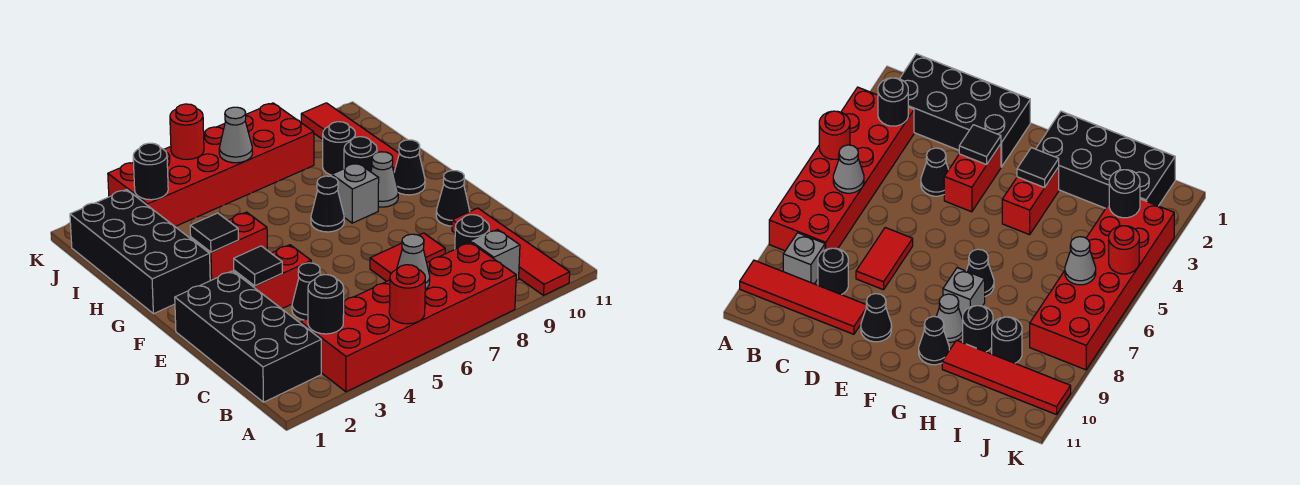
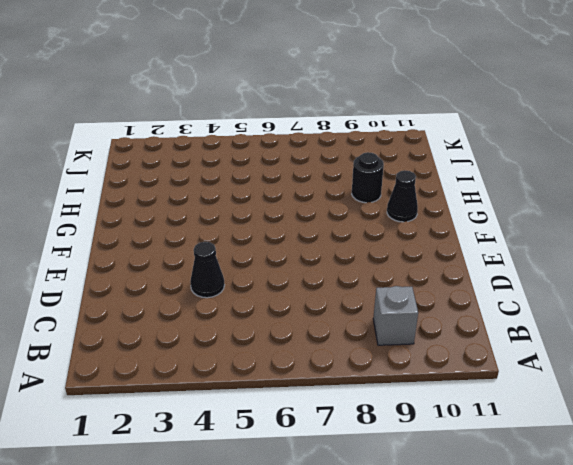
none -> red 2x6 brick [301,242,516,392]
none -> red 1x4 tile [452,208,570,295]
none -> black 2x4 brick [175,271,321,402]

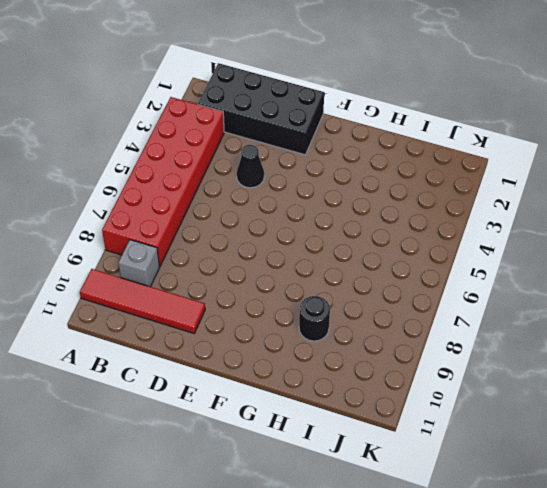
none -> black 1x1 round brick [455,215,489,249]
none -> red 1x2 tile [370,233,445,281]
none -> red 1x2 brick [234,245,311,309]

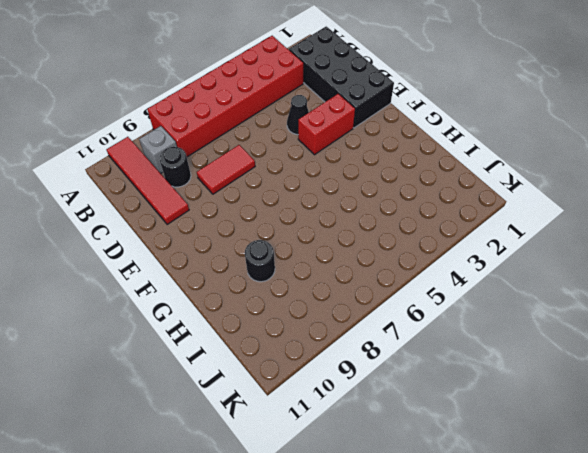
none -> black 1x1 cone [436,171,470,226]
none -> black 2x4 brick [70,190,210,314]
none -> red 1x2 brick [191,212,267,281]

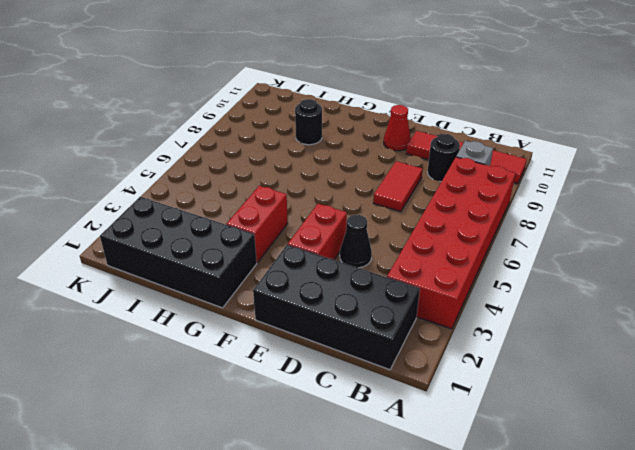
red 1x1 cone [384,105,411,151] -> black 1x1 cone [436,171,470,226]
none -> black 1x1 cone [311,176,344,232]
none -> grey 1x1 brick [332,163,379,223]
none -> grey 1x1 cone [371,152,398,207]

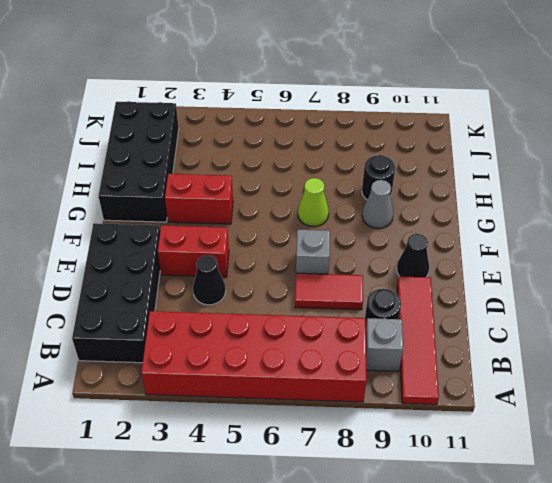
grey 1x1 brick [296,230,330,274] -> grey 1x1 brick moved to [332,163,379,223]
lime 1x1 cone [298,178,329,227] -> black 1x1 cone [311,176,344,232]
none -> black 1x1 cone [394,140,425,195]
none -> red 1x4 tile [301,103,399,172]
none -> black 1x1 round brick [323,122,355,175]

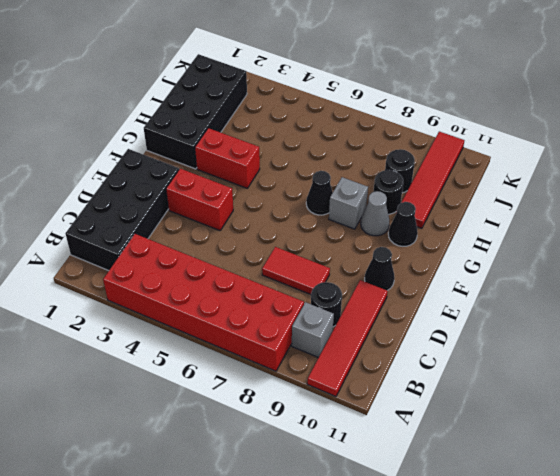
none -> black 1x1 cone [292,263,320,320]
none -> red 2x6 brick [108,103,314,226]
none -> red 1x1 round brick [389,265,425,324]

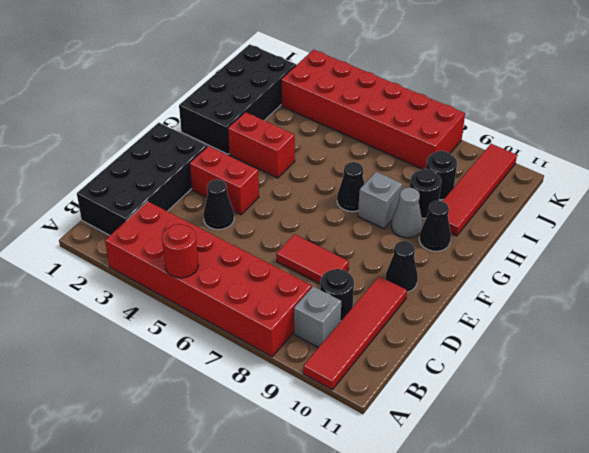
none -> black 1x1 round brick [308,275,344,334]
none -> grey 1x1 cone [397,234,430,289]
none -> black 1x1 tile [234,246,282,286]

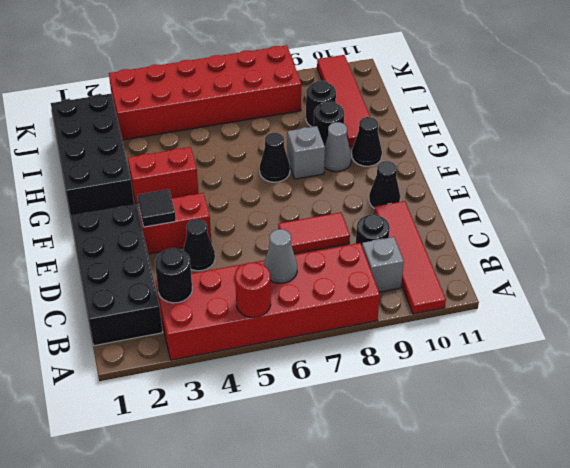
none -> black 1x1 tile [190,213,238,252]
none -> black 1x1 round brick [133,143,168,200]
none -> grey 1x1 cone [219,107,253,163]

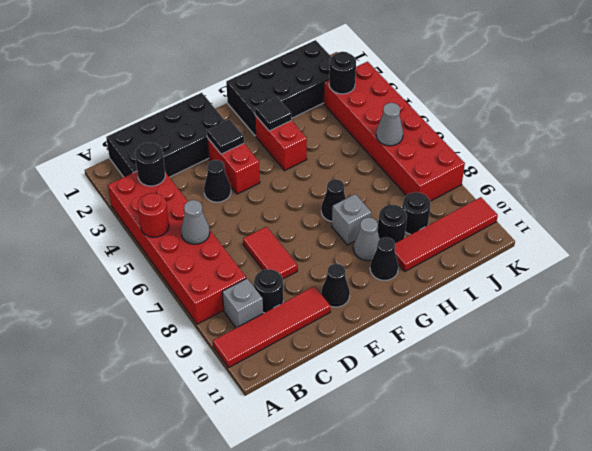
none -> red 1x1 round brick [170,104,204,159]

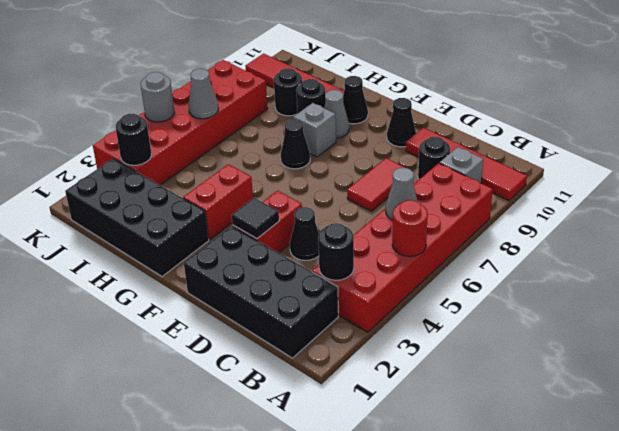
grey 1x1 round brick [141,72,174,122] -> red 1x1 round brick [170,104,204,159]
none -> black 1x1 tile [190,213,238,252]

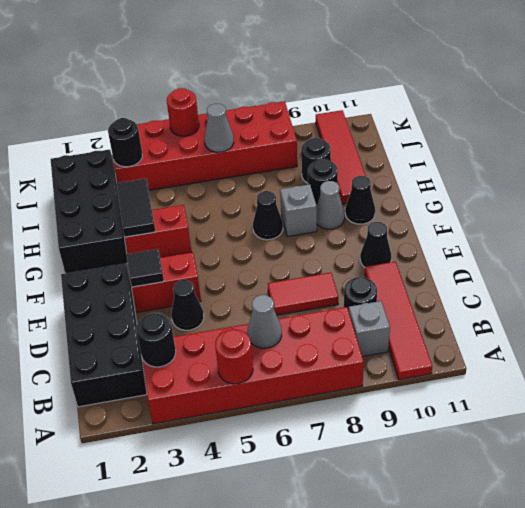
black 1x2 tile [116,179,156,237] -> black 1x1 tile [190,213,238,252]

